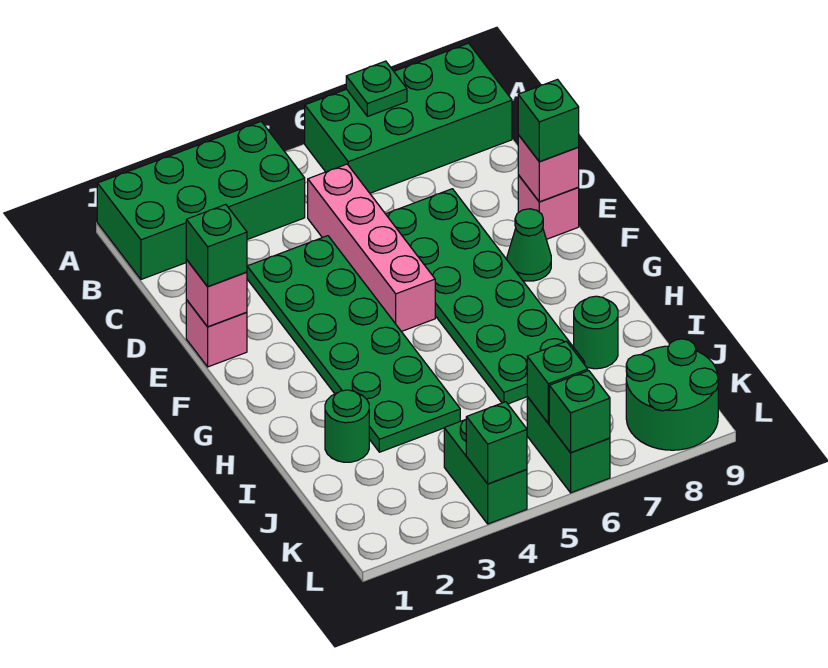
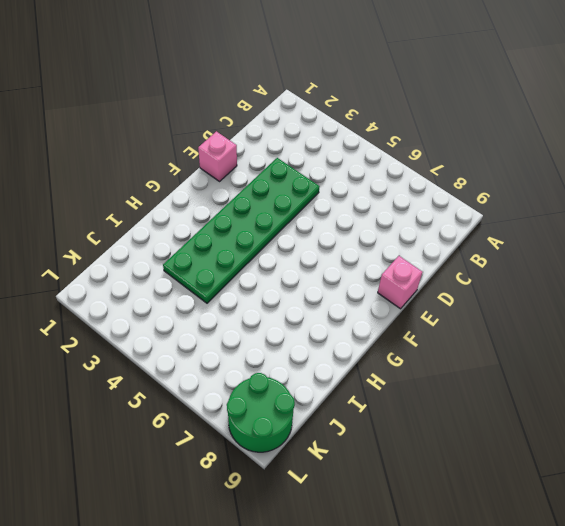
none -> green 2x4 brick [97,122,305,279]
none -> green 2x4 brick [305,43,512,193]
none -> pink 1x4 brick [308,164,435,332]

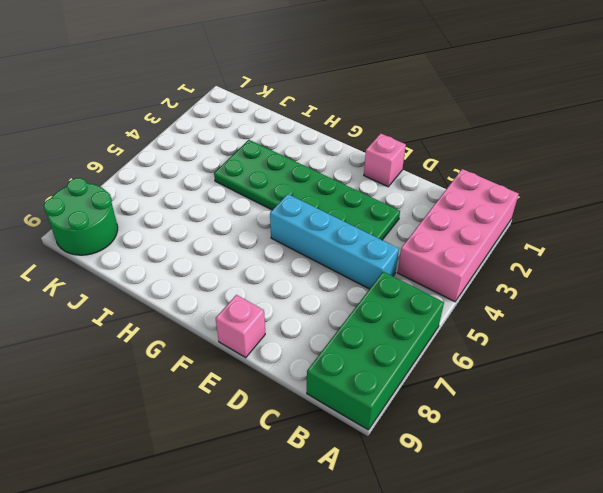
pink 2x4 brick [398,169,518,302] -> green 2x4 brick [97,122,305,279]
cyan 1x4 brick [270,194,399,289] -> pink 1x4 brick [308,164,435,332]
none -> green 2x6 plate [386,189,585,404]
none -> green 1x1 cone [507,209,551,281]
none -> green 1x1 round brick [325,390,369,462]

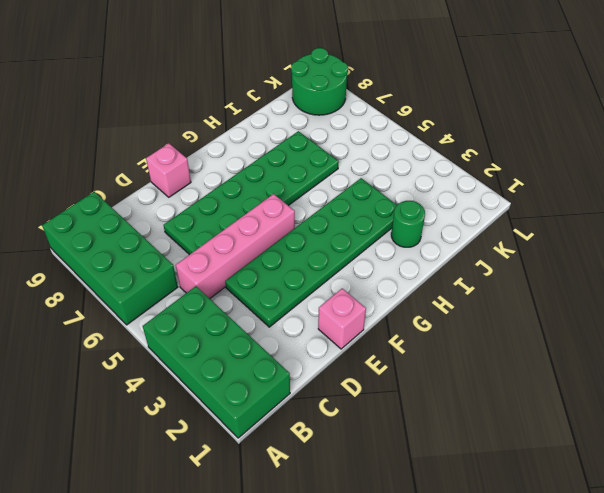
none -> green 1x1 cone [507,209,551,281]
none -> green 1x1 round brick [574,296,618,369]
none -> green 1x2 brick [444,420,527,524]

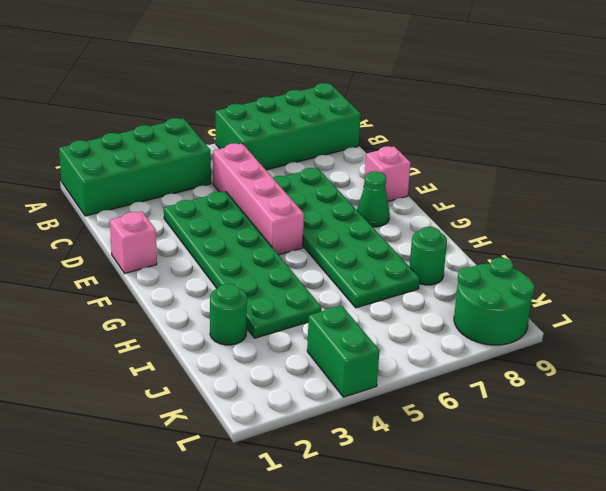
none -> green 1x2 brick [527,397,610,493]
none -> green 1x1 plate [346,61,407,116]
none -> pink 1x1 brick [186,260,247,327]

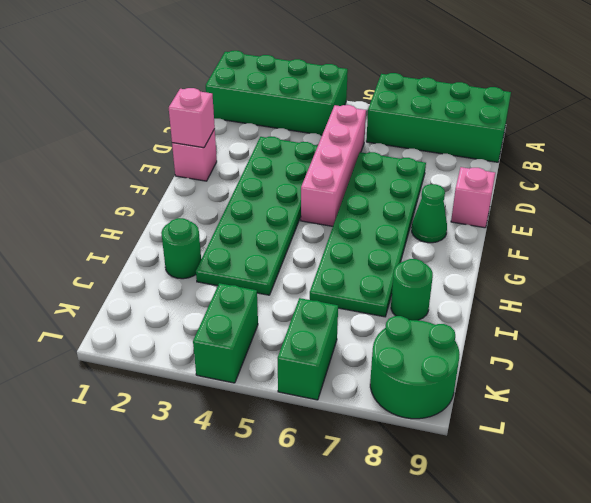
none -> green 1x1 plate [346,61,407,116]
none -> pink 1x1 brick [518,135,579,202]
none -> green 1x1 brick [527,341,588,423]

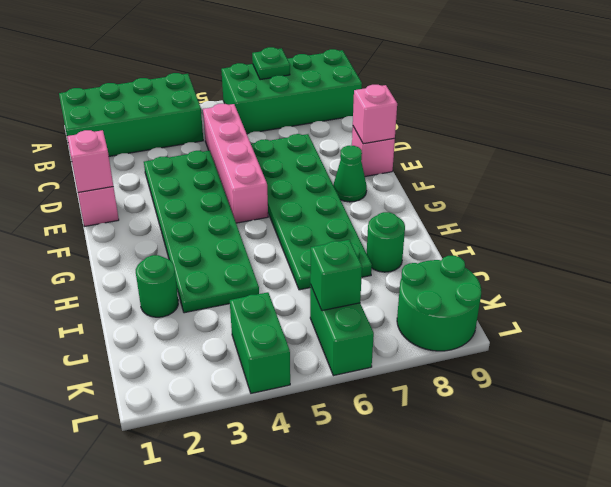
none -> green 1x1 brick [466,402,527,484]
none -> green 1x1 brick [549,371,610,453]
none -> green 1x1 brick [186,205,247,287]

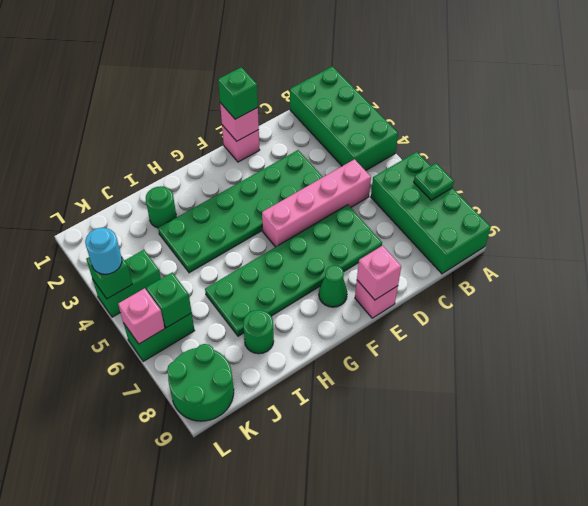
cyan 1x1 round brick [85,228,122,274] -> none
pink 1x1 brick [118,288,165,344] -> green 1x1 brick [549,371,610,453]
none -> green 1x1 brick [518,80,579,162]

